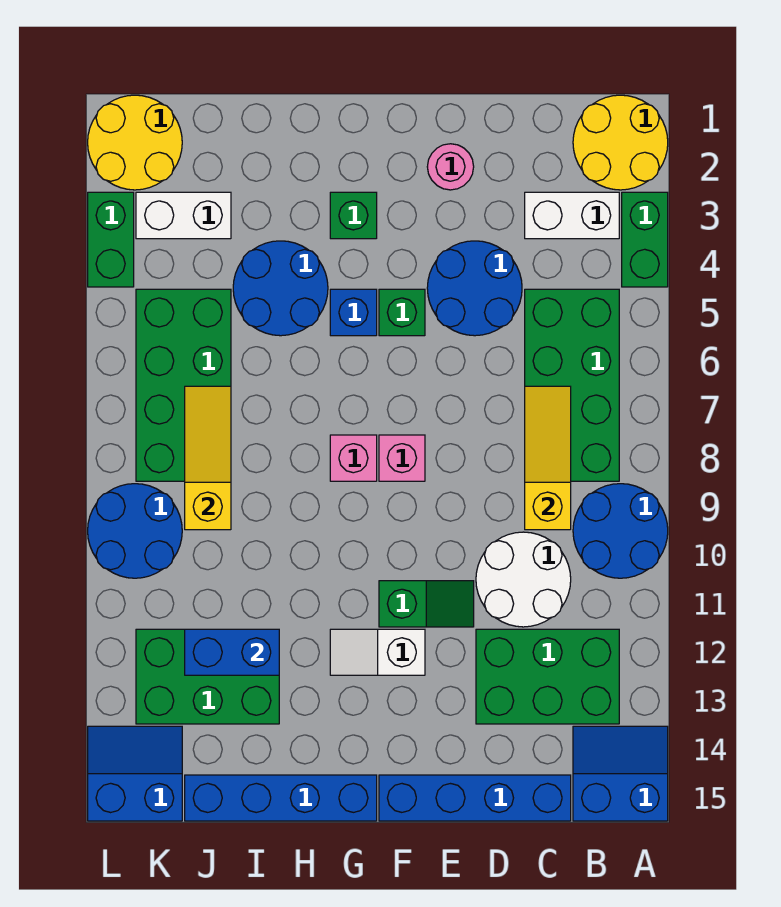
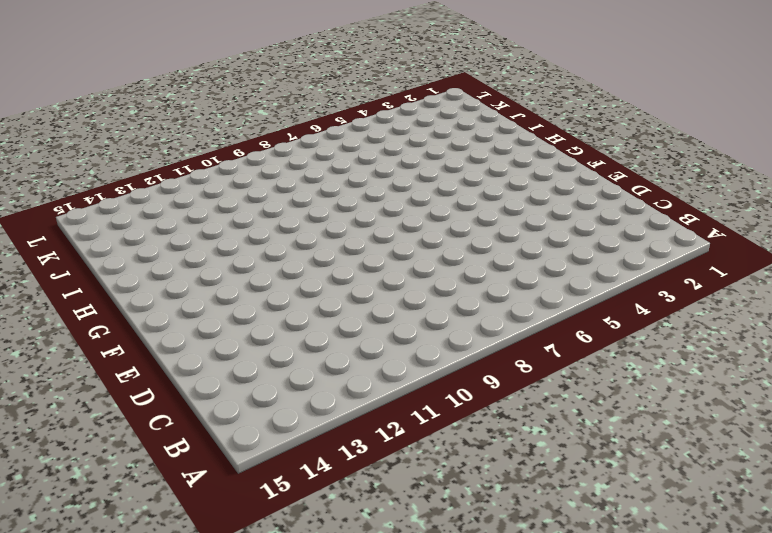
none -> yellow 2x2 round brick [573,95,668,190]
none -> green 1x2 brick [622,192,668,287]
none -> blue 2x2 round brick [573,484,668,578]
none -> blue 2x2 slope [573,726,668,821]

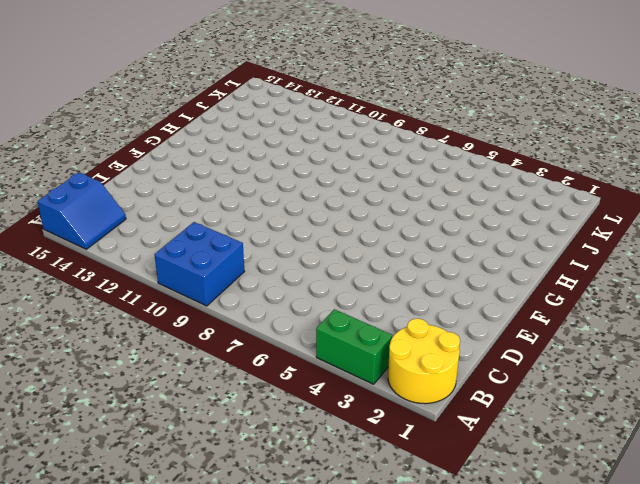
blue 2x2 brick [154,222,245,306] -> blue 2x2 round brick [573,484,668,578]
none -> white 1x2 brick [525,192,619,239]
none -> green 2x4 brick [525,289,619,481]
none -> green 2x3 brick [476,629,619,724]
none -> white 2x2 round brick [476,532,571,627]

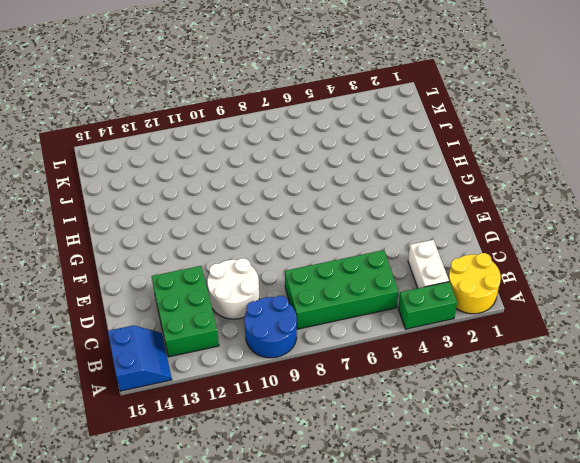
none -> blue 1x4 brick [379,775,571,821]
none -> blue 2x2 round brick [427,241,522,336]
none -> pink 1x1 round brick [427,144,474,190]
none -> green 1x2 slope [379,581,474,627]

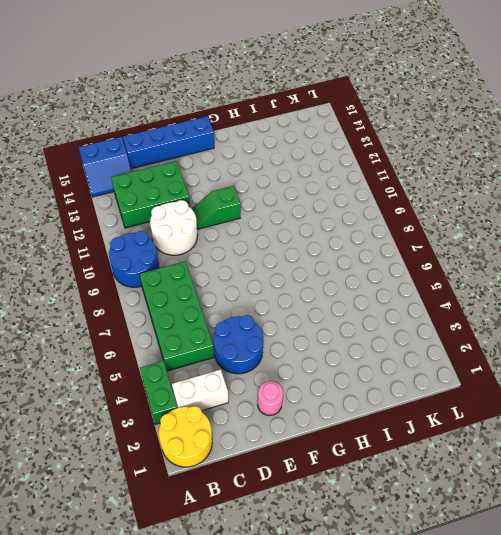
none -> green 1x1 brick [379,289,425,336]
none -> pink 1x1 brick [379,435,425,481]
none -> white 1x2 slope [330,629,425,675]
none -> green 1x1 brick [330,192,377,239]

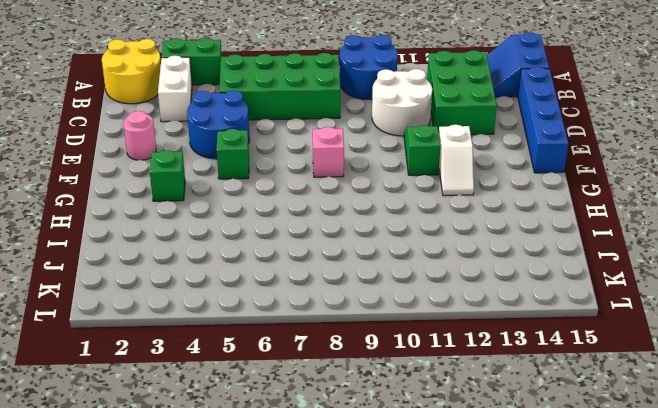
none -> blue 1x1 brick [330,289,377,336]
none -> pink 1x1 brick [330,435,377,481]
none -> blue 1x4 brick [185,775,377,821]
none -> blue 2x2 round brick [233,241,328,336]

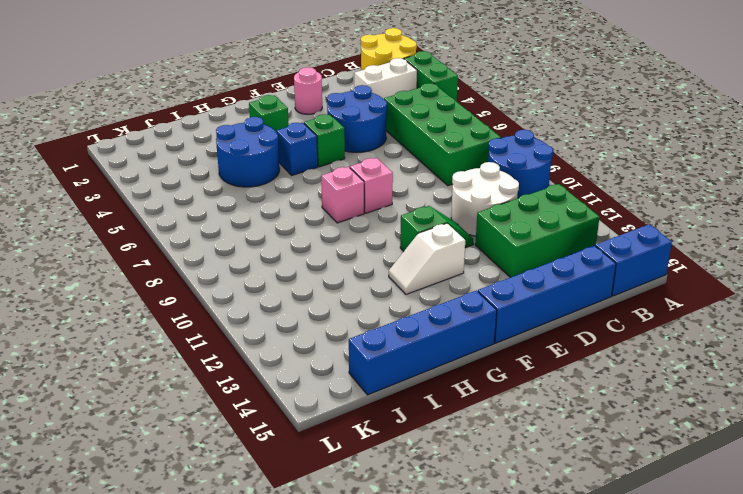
none -> green 2x3 brick [136,629,279,724]
none -> white 1x2 brick [136,192,231,239]
none -> green 2x4 brick [136,289,231,481]
none -> yellow 2x2 round brick [88,95,182,190]

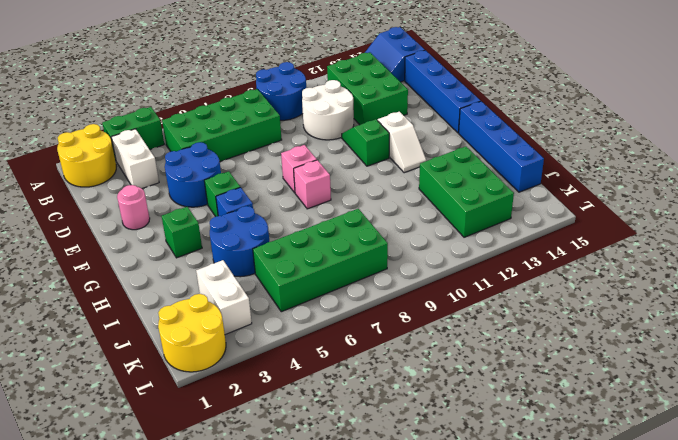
none -> blue 2x2 round brick [88,484,182,578]
none -> blue 2x2 slope [88,726,182,821]
none -> green 1x2 brick [88,192,134,287]
none -> yellow 1x3 slope [525,386,571,530]

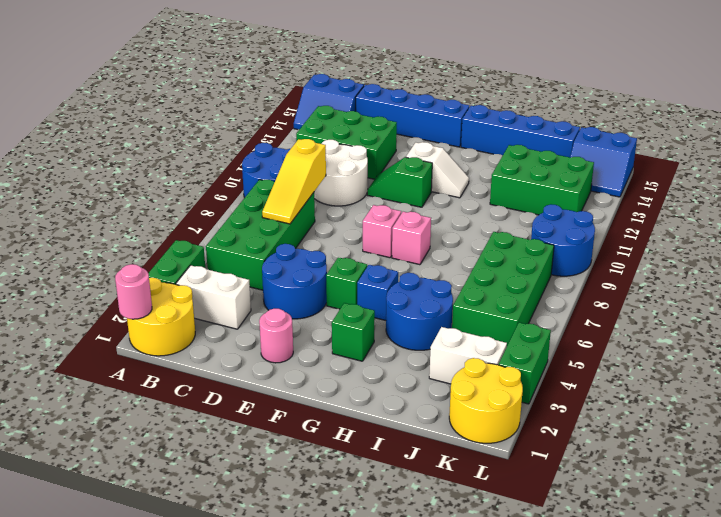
pink 1x1 round brick [115,264,152,319] -> none
none -> blue 1x2 brick [185,629,279,675]
none -> yellow 1x3 slope [185,386,231,530]

